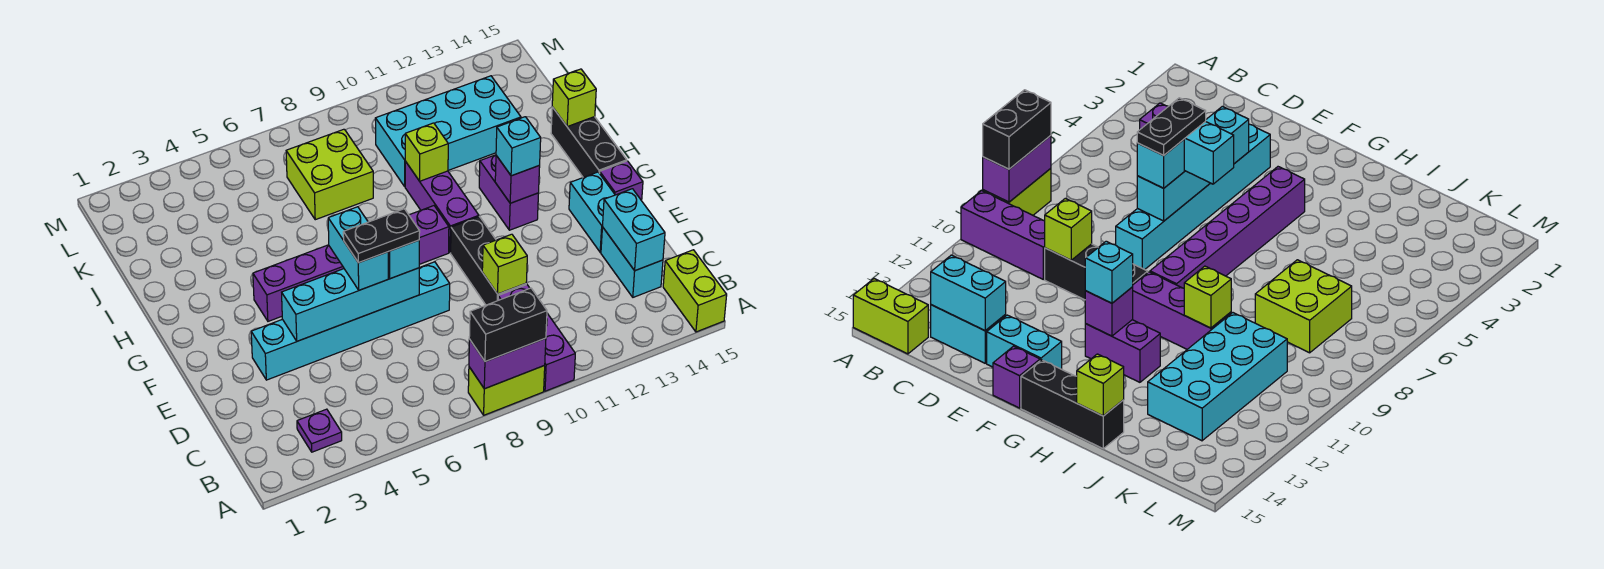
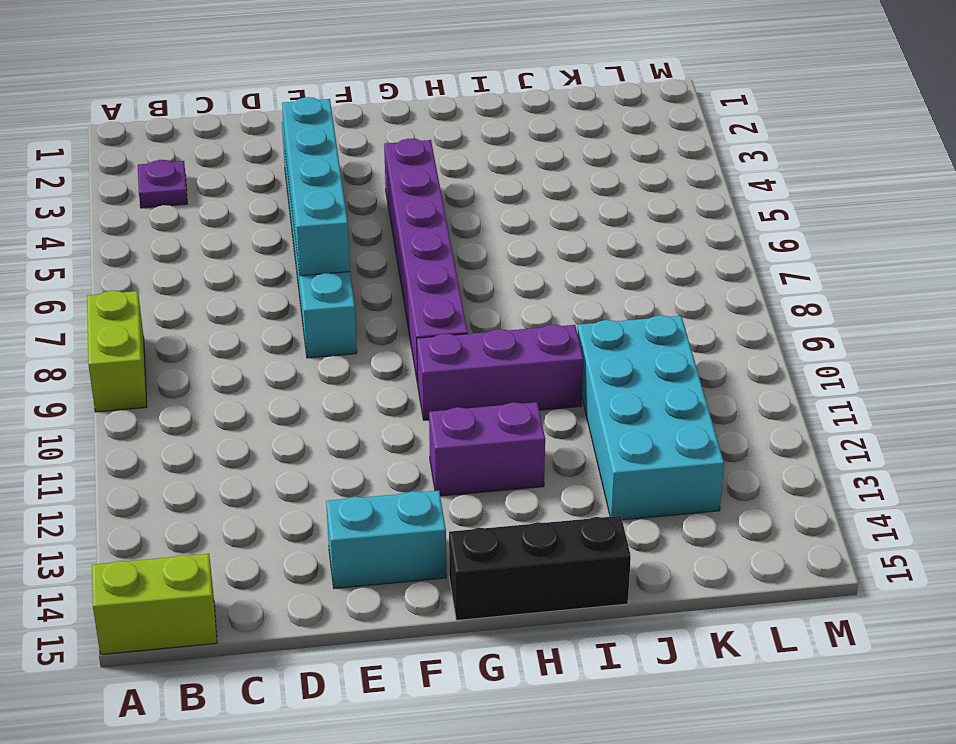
none -> purple 1x3 brick [498,285,575,391]
none -> cyan 1x2 brick [601,227,663,297]
none -> black 1x3 brick [451,216,526,305]

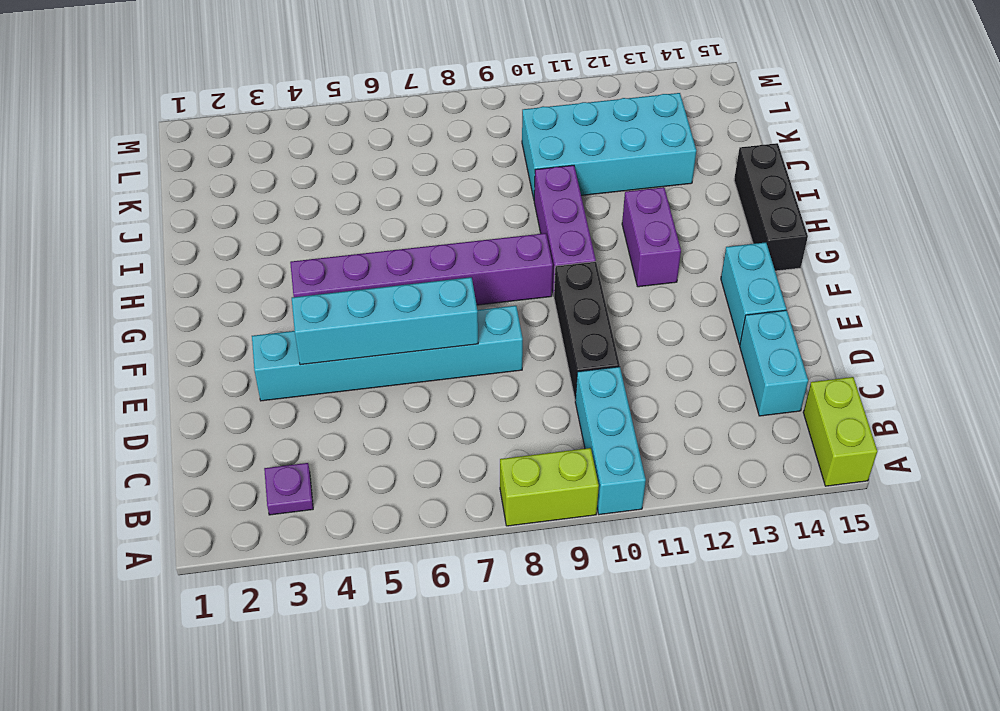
cyan 1x3 brick [575,367,646,515] -> purple 1x3 brick [498,285,575,391]
none -> purple 1x1 brick [600,161,643,201]
none -> lime 2x2 brick [286,129,373,220]
none -> purple 1x2 brick [469,338,546,389]

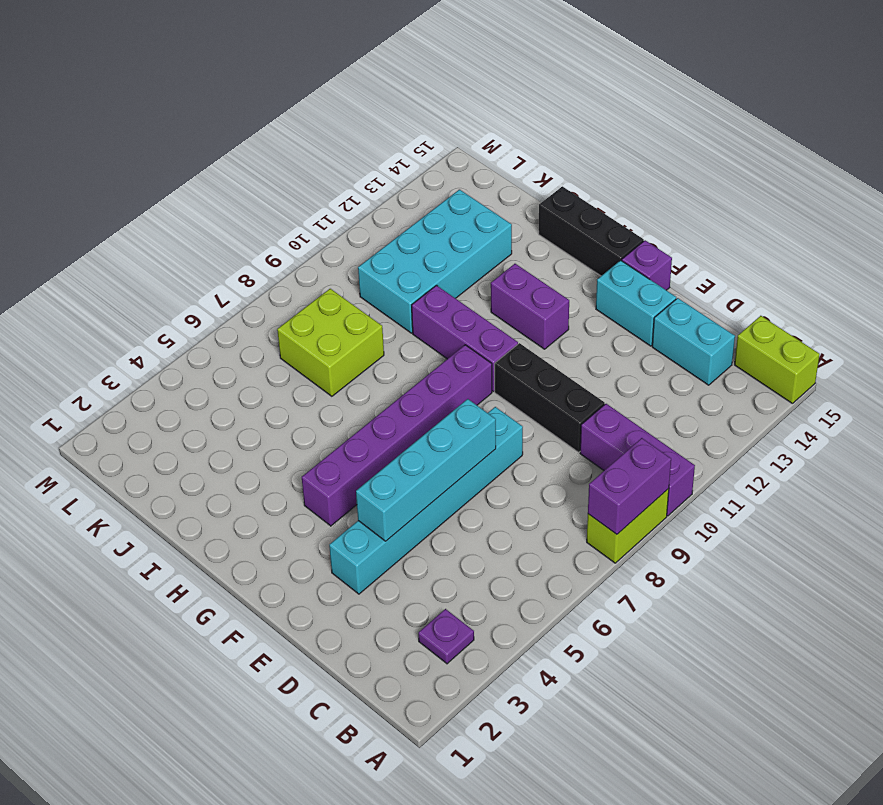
none -> cyan 1x2 brick [603,189,665,271]
none -> lime 1x1 brick [482,234,527,294]
none -> purple 1x1 brick [495,156,540,203]

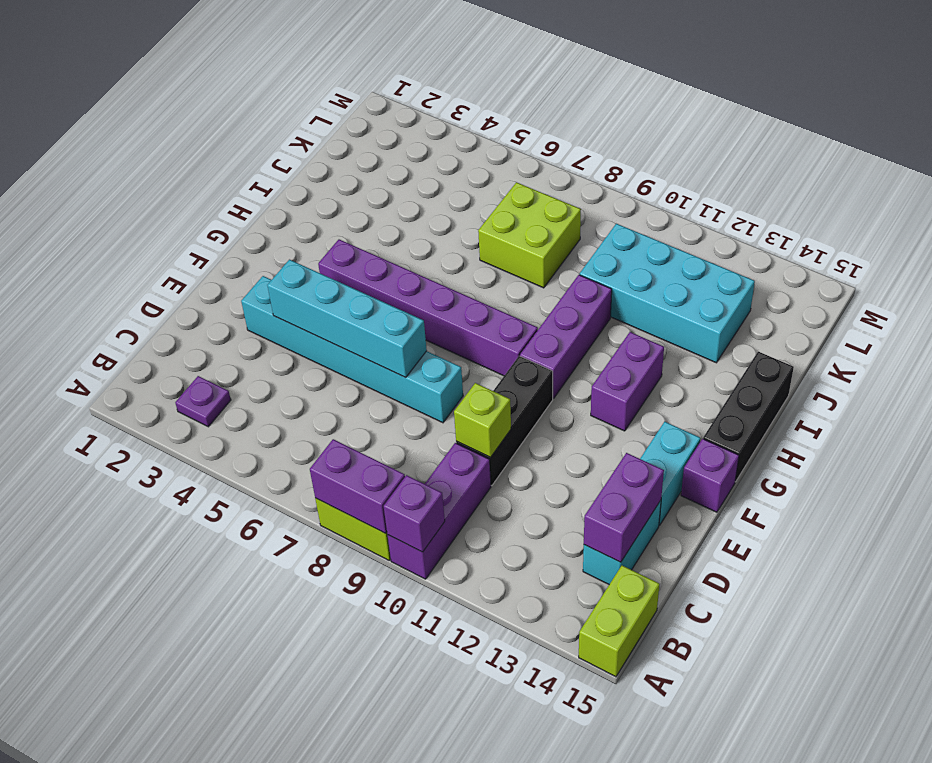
purple 1x1 brick [384,475,445,552] -> purple 1x1 brick moved to [495,156,540,203]
purple 1x2 brick [584,453,664,562] -> cyan 1x2 brick [603,189,665,271]
none -> lime 1x1 brick [405,123,448,181]
none -> lime 1x1 brick [552,69,596,126]
none -> black 1x2 brick [469,288,547,362]

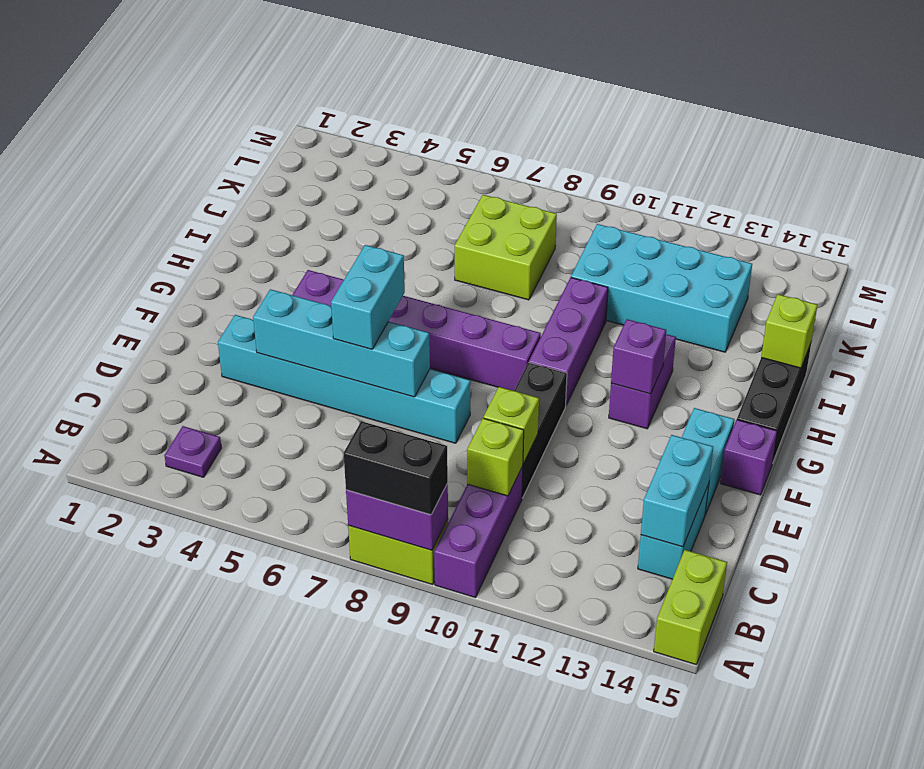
lime 1x1 brick [467,418,524,496] -> lime 1x1 brick moved to [405,123,448,181]
none -> cyan 1x1 brick [388,240,419,279]
none -> cyan 1x1 brick [496,117,541,176]
none -> black 1x2 plate [343,209,420,263]

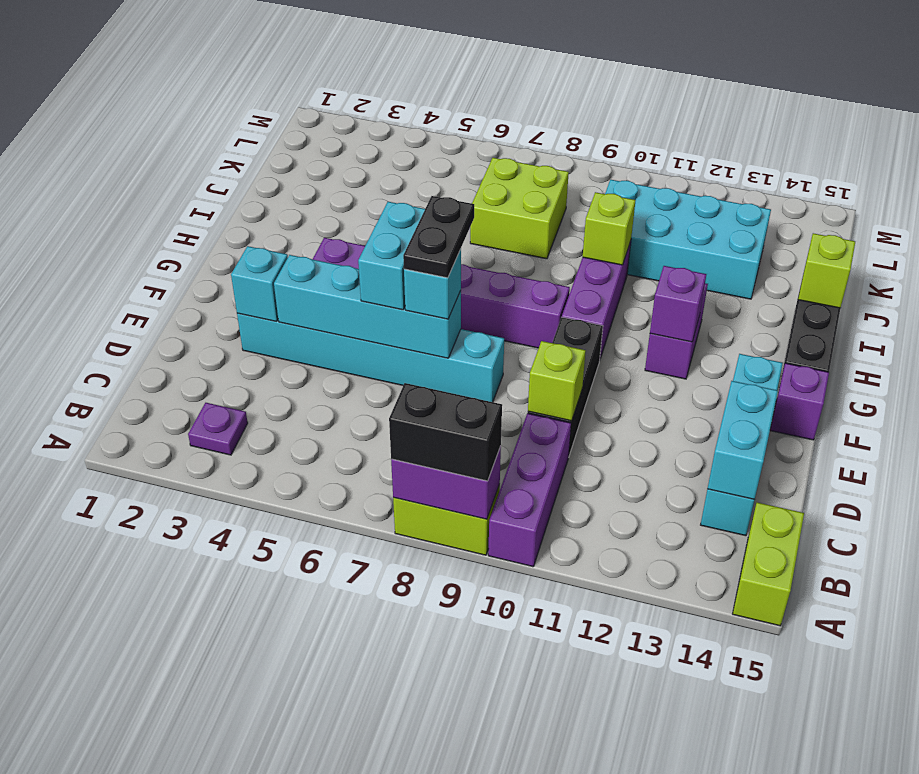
cyan 1x1 brick [231,246,288,321] -> cyan 1x1 brick moved to [496,117,541,176]
black 1x2 plate [403,196,474,278] -> black 1x2 plate turned to [343,209,420,263]

